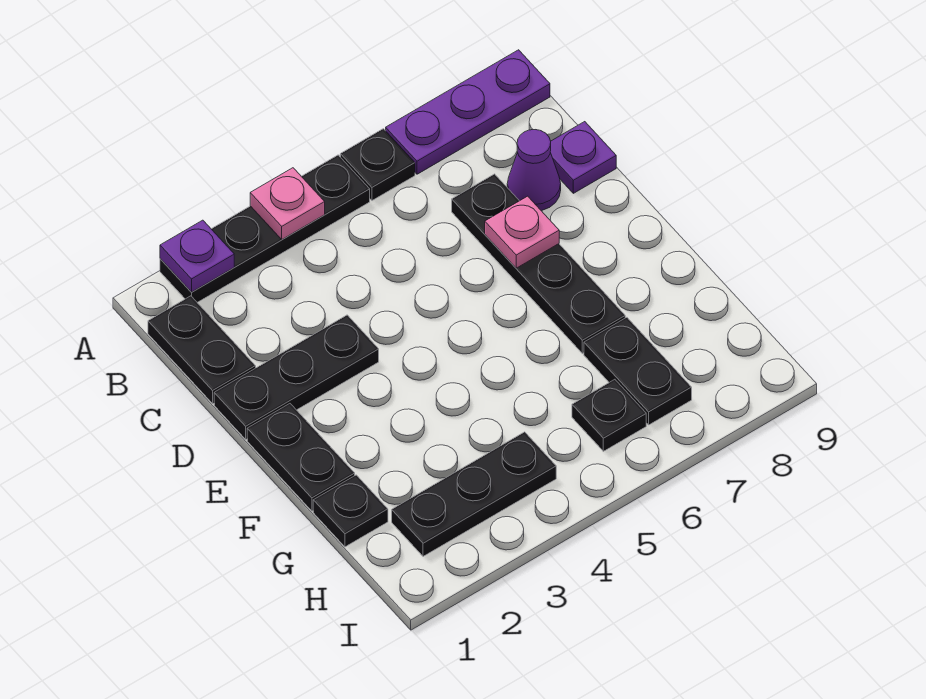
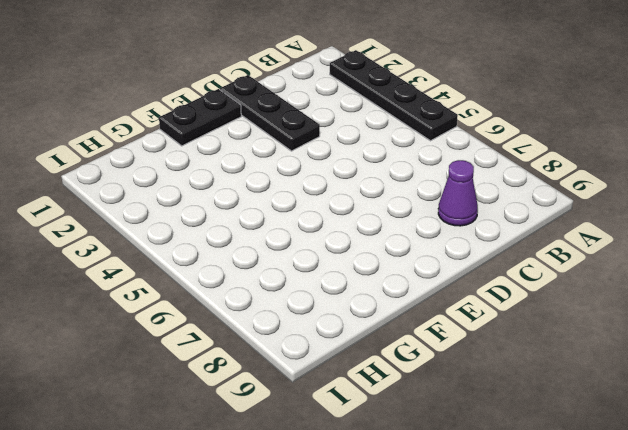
none -> black 1x1 plate [340,129,415,200]
none -> purple 1x3 plate [386,50,550,174]
none -> black 1x2 plate [148,296,256,403]

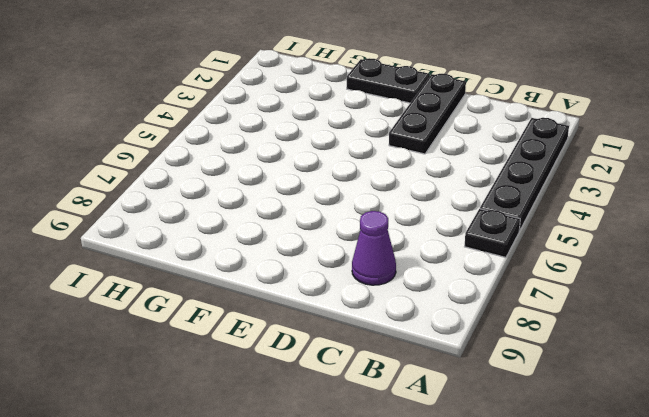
none -> purple 1x3 plate [386,50,550,174]
none -> black 1x2 plate [148,296,256,403]
none -> black 1x4 plate [452,174,625,353]

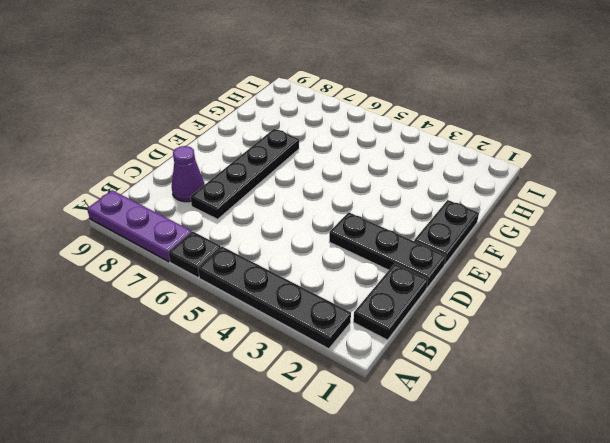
none -> purple 1x1 plate [550,122,616,193]
none -> black 1x1 plate [313,475,388,547]
none -> black 1x2 plate [584,317,692,425]

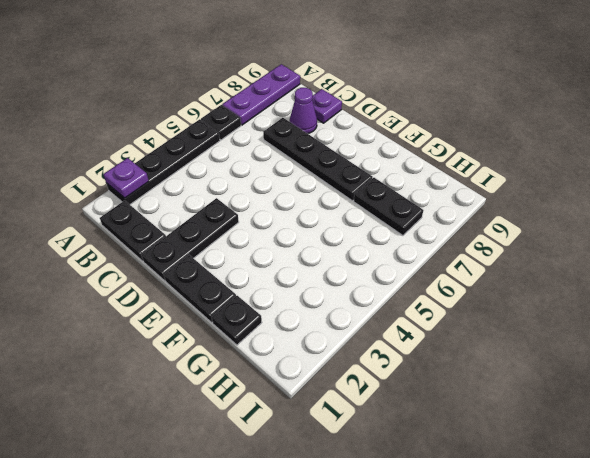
none -> black 1x3 plate [392,432,556,556]
none -> black 1x1 plate [572,379,646,451]
none -> pink 1x1 plate [250,168,325,239]

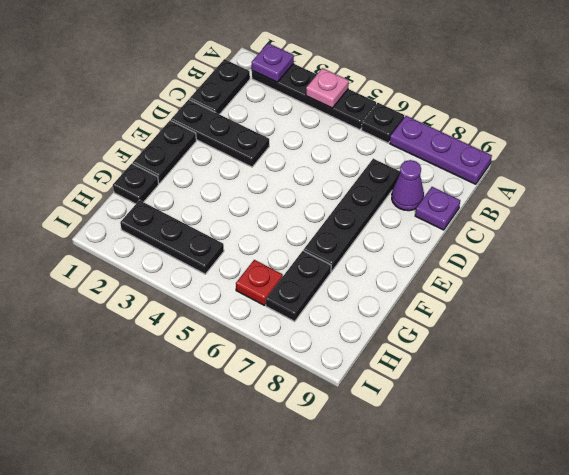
red 1x1 plate [236,260,283,306] -> black 1x1 plate [572,379,646,451]
none -> pink 1x1 plate [485,196,559,268]

